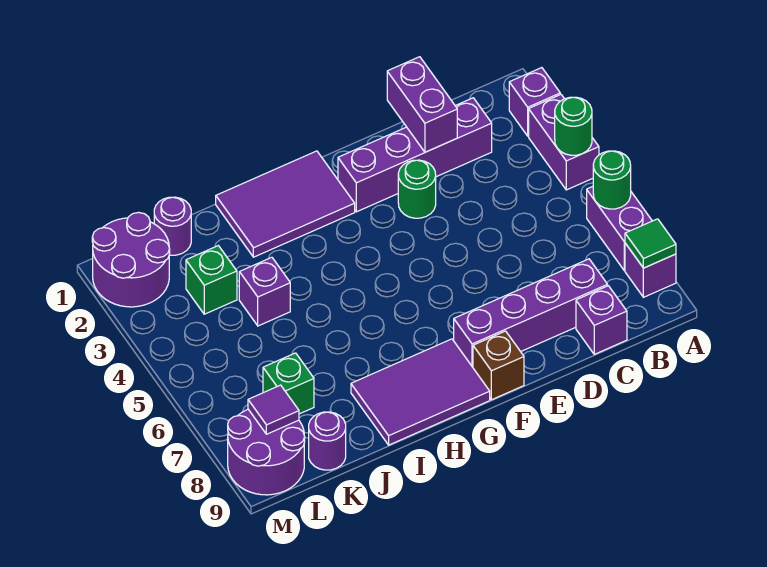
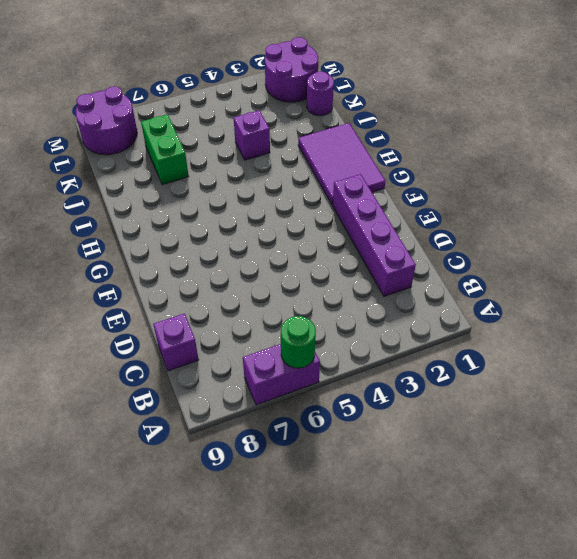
green 1x2 brick [141,114,189,185] -> green 1x1 brick [263,353,314,414]
none -> purple 1x1 brick [509,68,560,136]
none -> purple 1x2 brick [529,94,599,190]
none -> purple 1x1 brick [625,243,676,297]

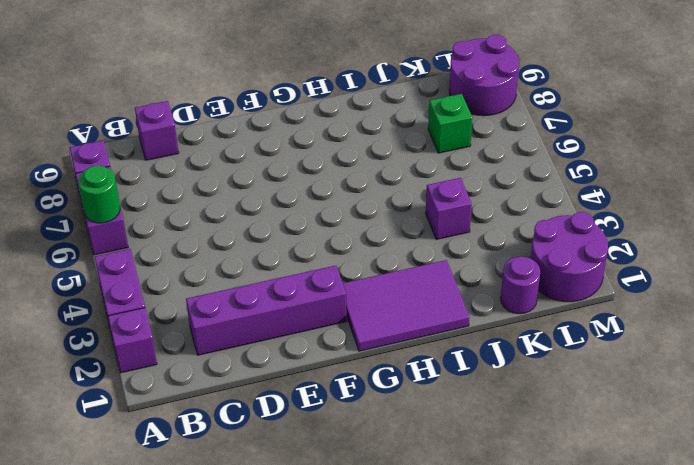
none -> purple 1x4 brick [454,259,608,367]
none -> green 1x1 round brick [398,160,436,218]
none -> brown 1x1 brick [473,331,524,400]

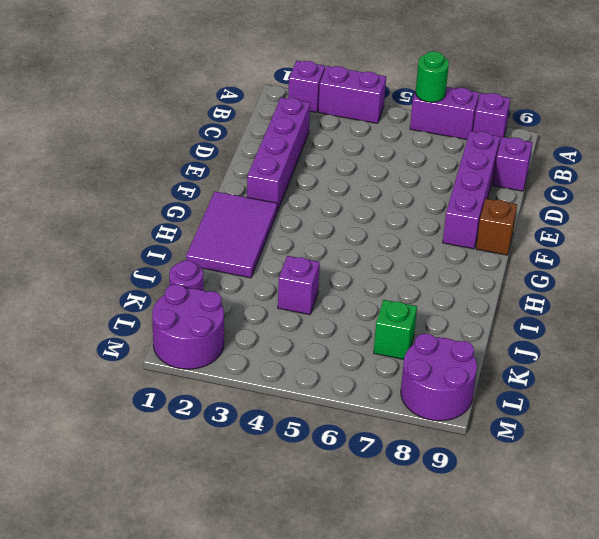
none -> green 1x1 round brick [398,160,436,218]
none -> purple 2x3 tile [351,339,490,445]
none -> green 1x1 brick [186,246,237,314]

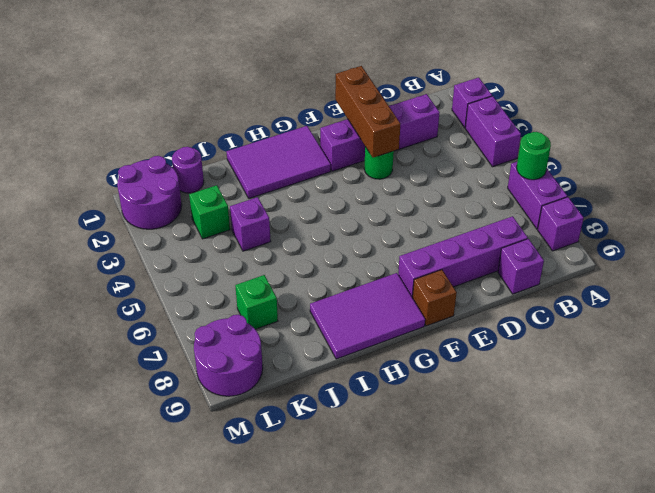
brown 1x3 brick [335,66,400,158] -> none
none -> purple 1x1 round brick [309,412,346,470]
none -> green 1x1 round brick [555,97,592,155]
none -> green 1x1 tile [625,219,676,268]

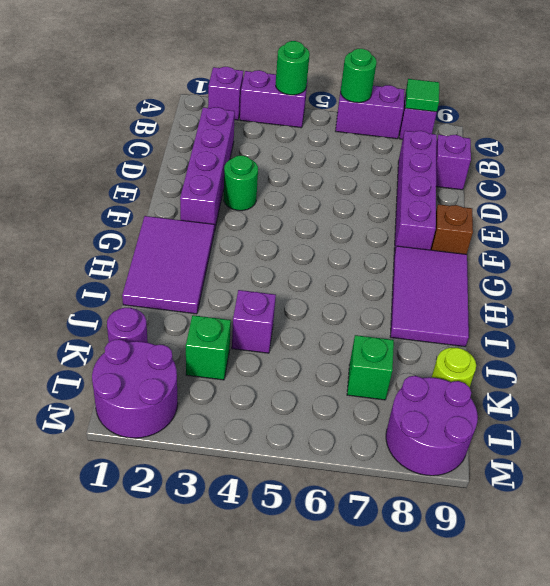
lime 1x1 round brick [431,348,476,387] -> purple 1x1 round brick [309,412,346,470]
none -> purple 1x2 brick [387,57,457,152]
none -> purple 1x1 tile [248,385,299,434]

